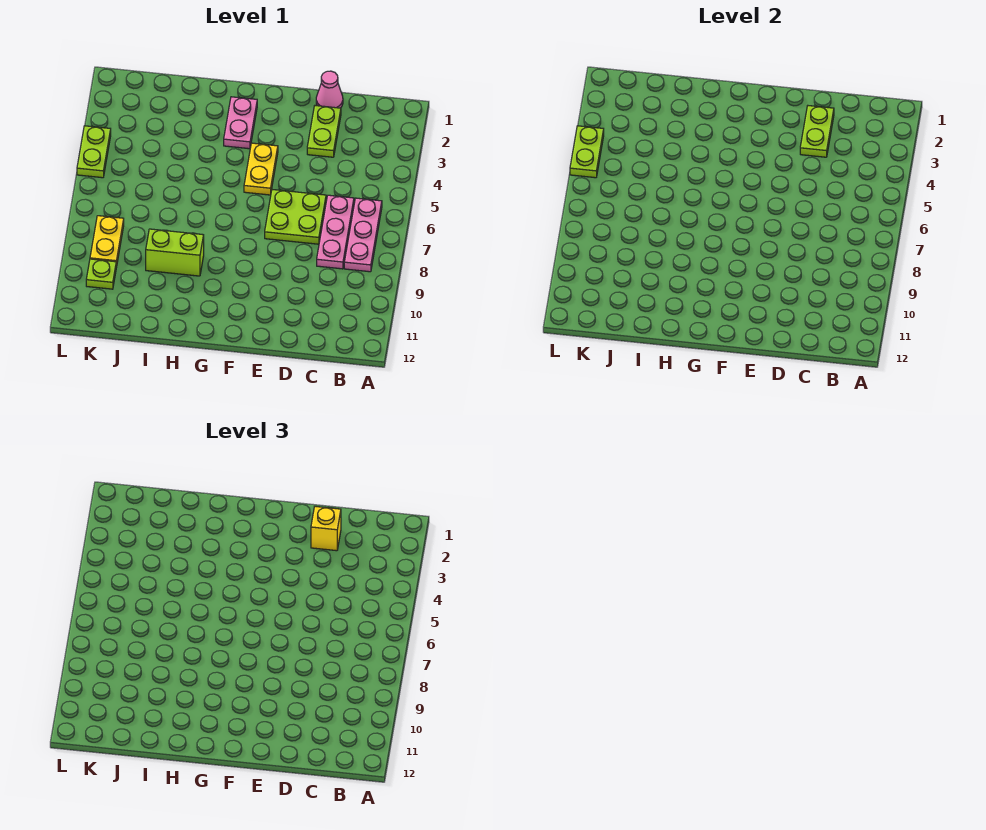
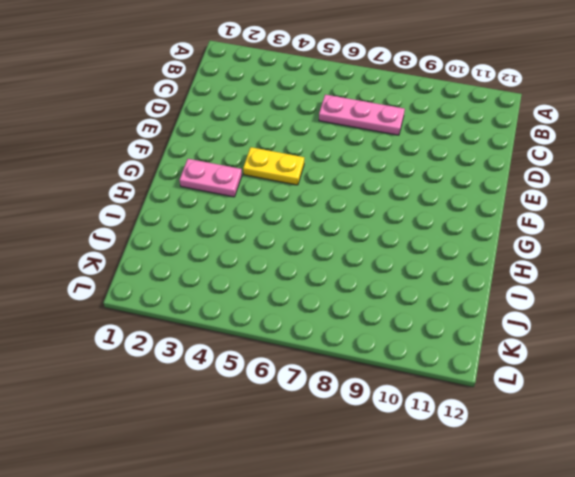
none -> pink 1x3 plate [344,198,382,272]
none -> pink 1x1 cone [316,71,343,108]
none -> lime 1x2 plate [307,106,341,157]

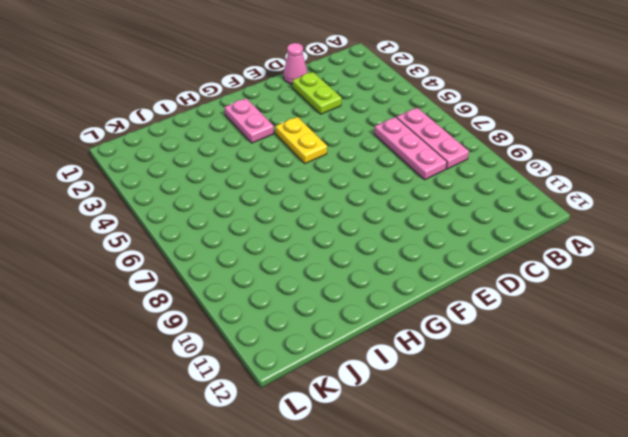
none -> lime 2x2 plate [265,190,326,244]
none -> lime 1x2 brick [146,229,204,276]
none -> yellow 1x2 plate [90,216,124,267]

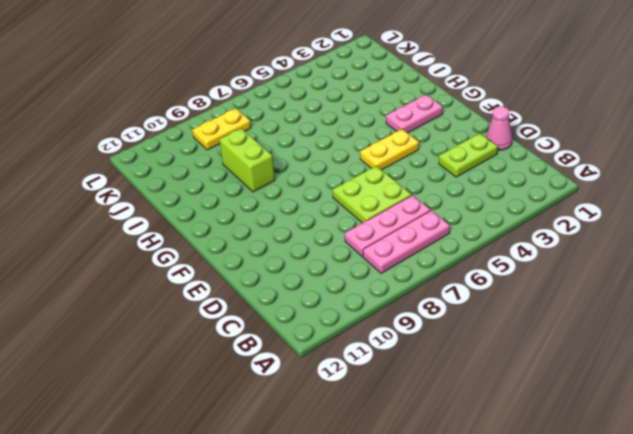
none -> lime 1x1 plate [86,259,116,289]
none -> lime 1x2 plate [77,126,111,178]
none -> lime 1x2 plate [800,106,834,157]

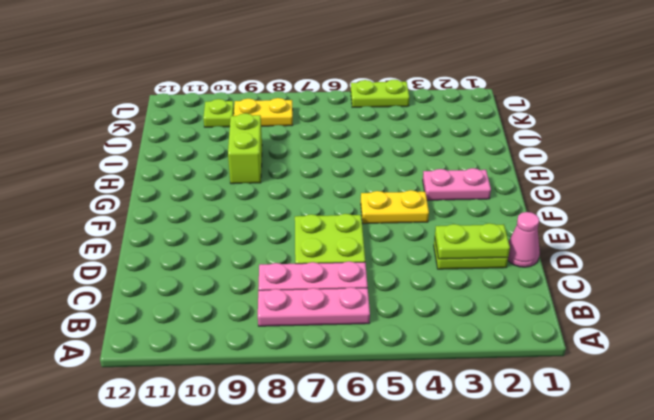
none -> lime 1x2 plate [570,126,604,178]
none -> yellow 1x1 brick [311,506,341,551]

